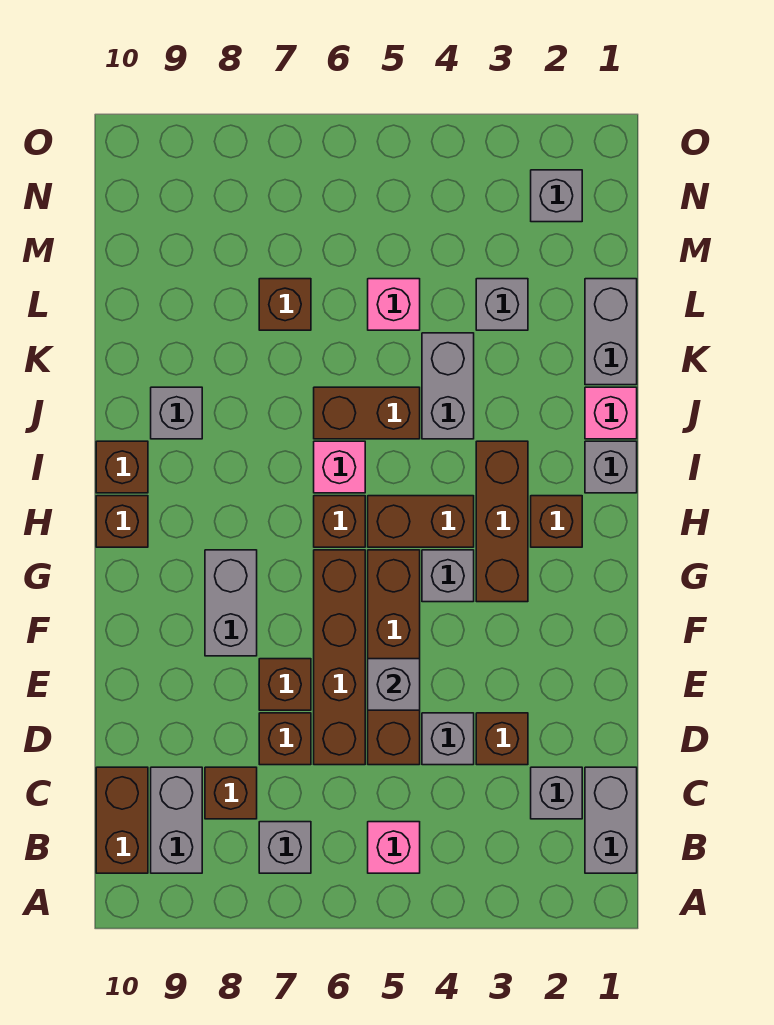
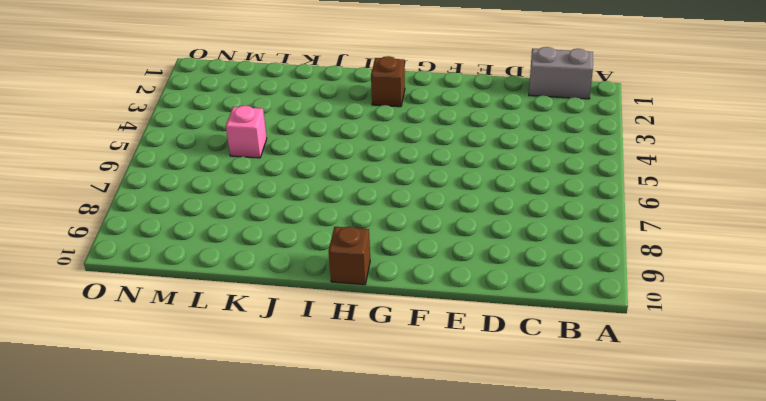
none -> pink 1x1 brick [368,822,420,873]
none -> grey 1x1 brick [259,822,311,873]
none -> grey 1x2 brick [151,767,202,873]
none -> brown 1x2 brick [96,767,148,873]

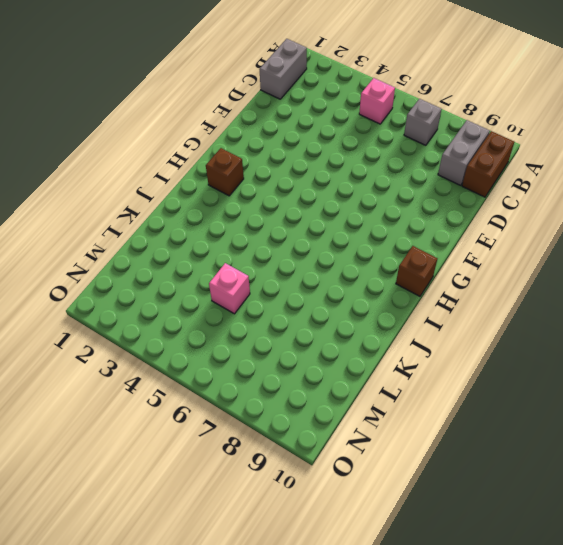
none -> grey 1x1 brick [531,767,582,819]
none -> brown 1x1 brick [205,767,257,819]
none -> brown 1x1 brick [476,713,528,765]
none -> grey 1x1 brick [422,713,474,765]

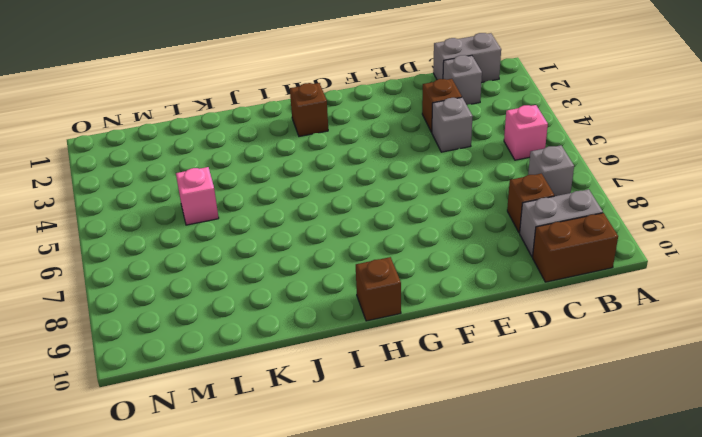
none -> brown 1x4 brick [368,550,420,765]
none -> brown 1x4 brick [314,550,365,765]
none -> brown 1x1 brick [259,713,311,765]
none -> brown 1x1 brick [259,659,311,710]

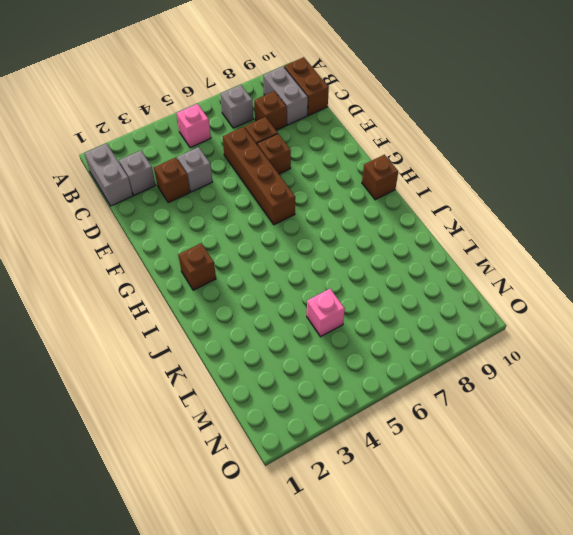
none -> brown 1x4 brick [368,550,420,765]
none -> grey 1x2 brick [205,550,257,656]
none -> brown 1x3 brick [476,441,528,602]
none -> grey 1x1 brick [422,550,474,602]

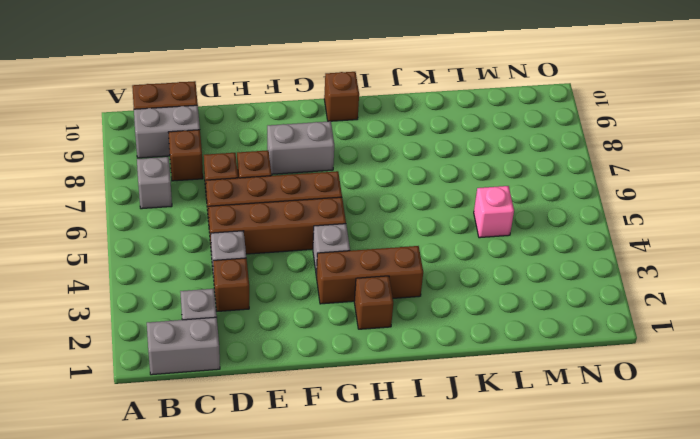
none -> pink 1x1 brick [368,822,420,873]
none -> brown 1x2 brick [368,496,474,547]
none -> brown 1x1 brick [314,496,365,547]
none -> grey 1x1 brick [585,441,637,493]

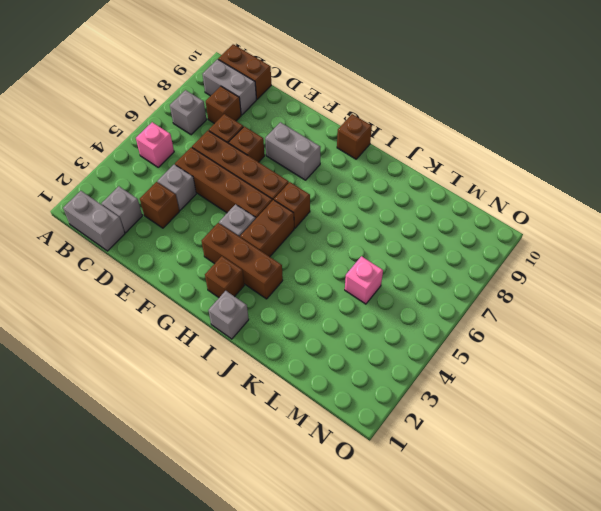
none -> pink 1x1 brick [314,441,365,493]
none -> brown 1x1 brick [96,441,148,493]
none -> pink 1x1 brick [585,387,637,439]
none -> grey 1x2 brick [422,333,474,439]

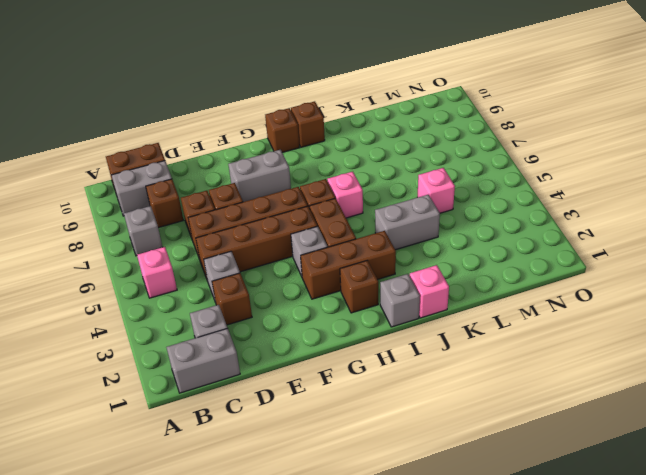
none -> brown 1x2 brick [314,387,420,439]
none -> grey 1x1 brick [151,387,202,439]
none -> grey 1x2 brick [585,279,637,385]
none -> grey 1x1 brick [476,279,528,330]

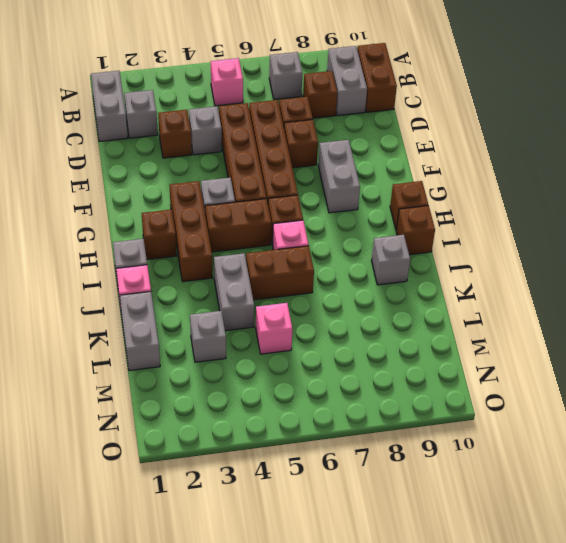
none -> brown 1x1 brick [259,279,311,330]
none -> grey 1x1 brick [531,170,582,222]
none -> grey 1x1 brick [368,659,420,710]

